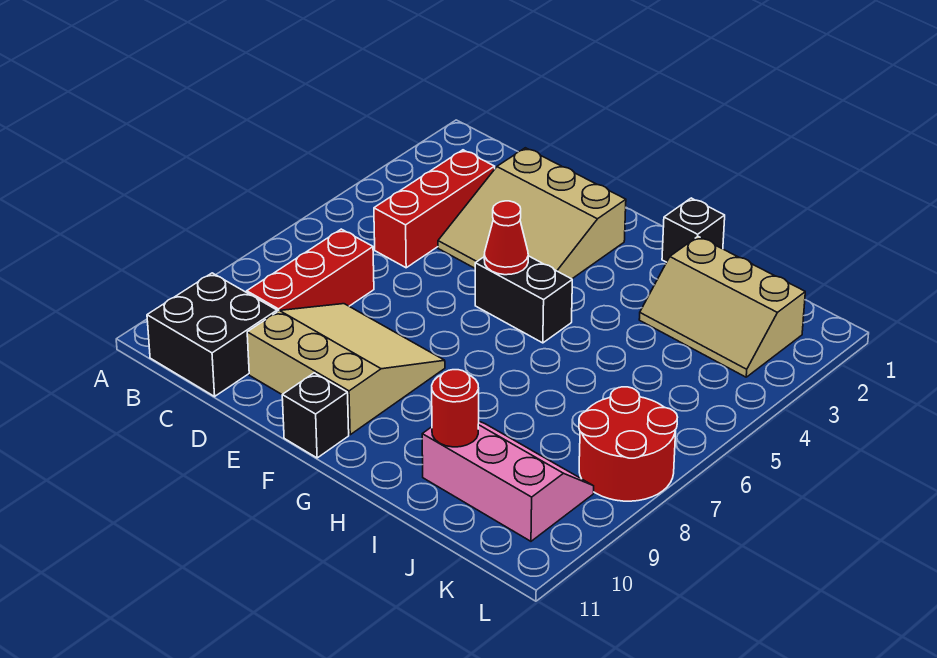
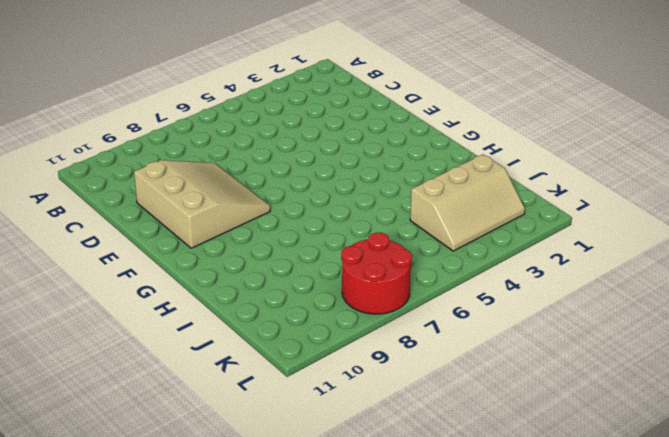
tan 2x3 slope [410,154,525,251] -> tan 2x3 slope turned to [639,237,805,377]
none -> black 2x2 brick [147,273,277,396]
none -> red 1x3 brick [374,150,495,268]
none -> red 1x3 brick [247,229,374,312]

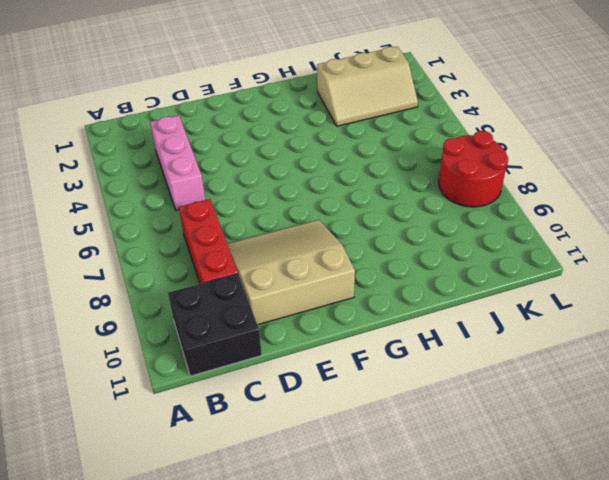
pink 1x3 brick [150,115,205,210] -> red 1x3 brick [374,150,495,268]
none -> tan 3x3 slope [438,148,626,279]
none -> black 1x2 brick [475,256,572,343]
none -> black 1x1 brick [282,373,349,458]

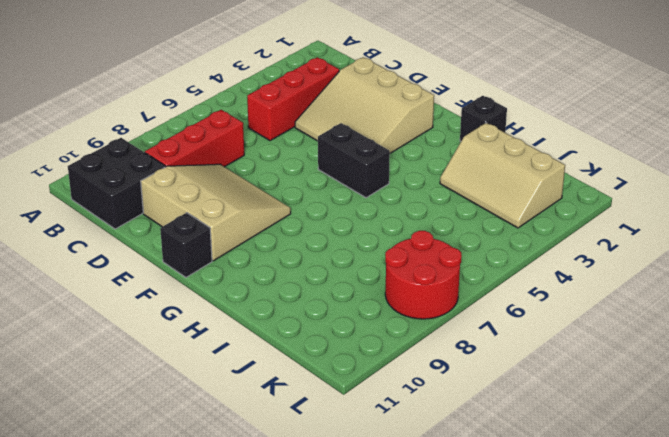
none -> pink 2x3 slope [422,421,594,541]
none -> red 1x1 cone [484,201,528,275]
none -> red 1x1 round brick [432,370,479,447]

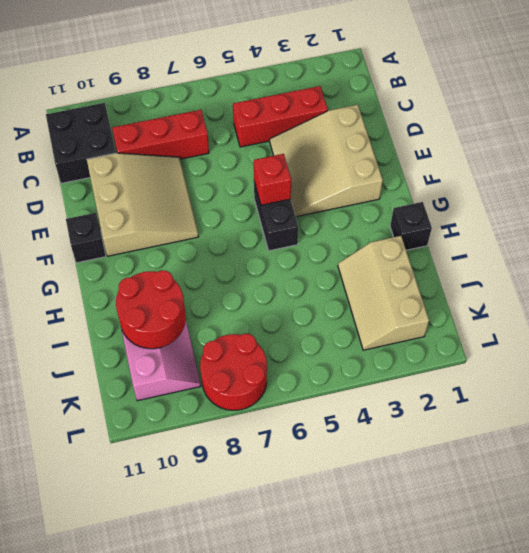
red 1x1 brick [254,154,291,205] -> red 1x1 cone [484,201,528,275]
red 2x2 round brick [116,270,186,349] -> red 1x1 round brick [432,370,479,447]

